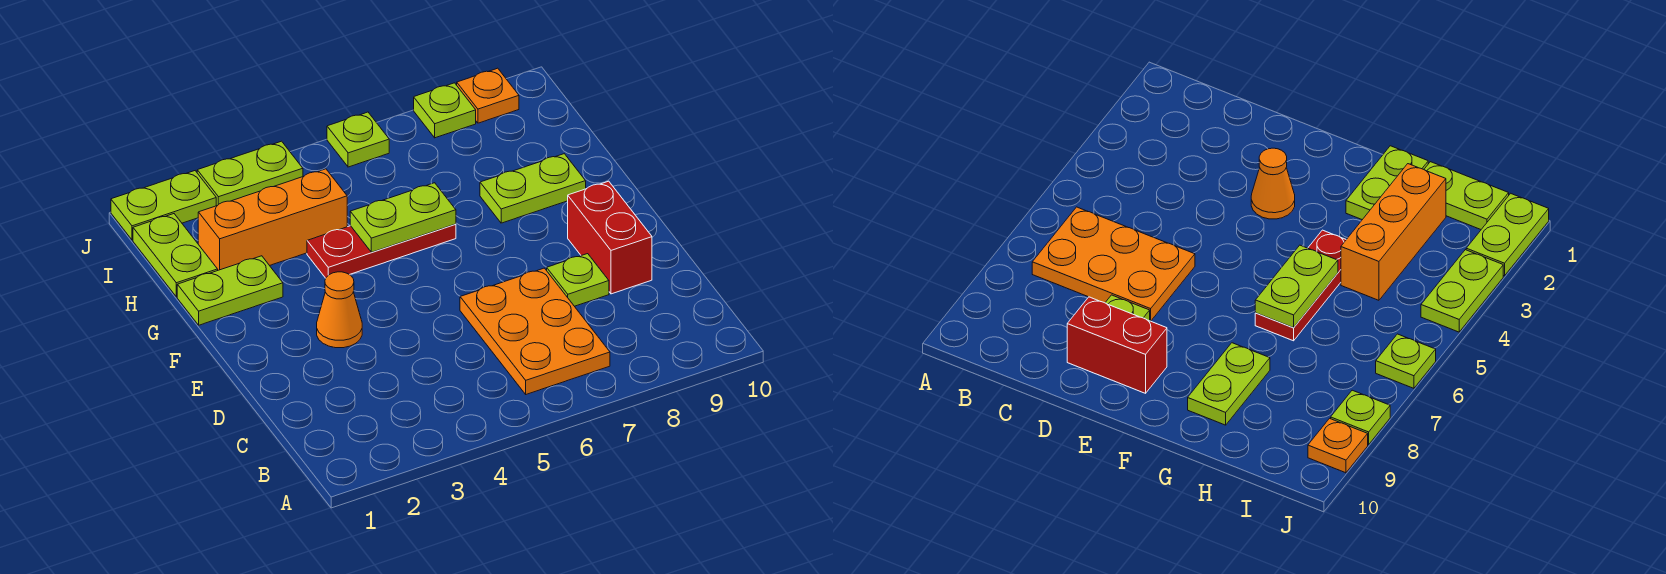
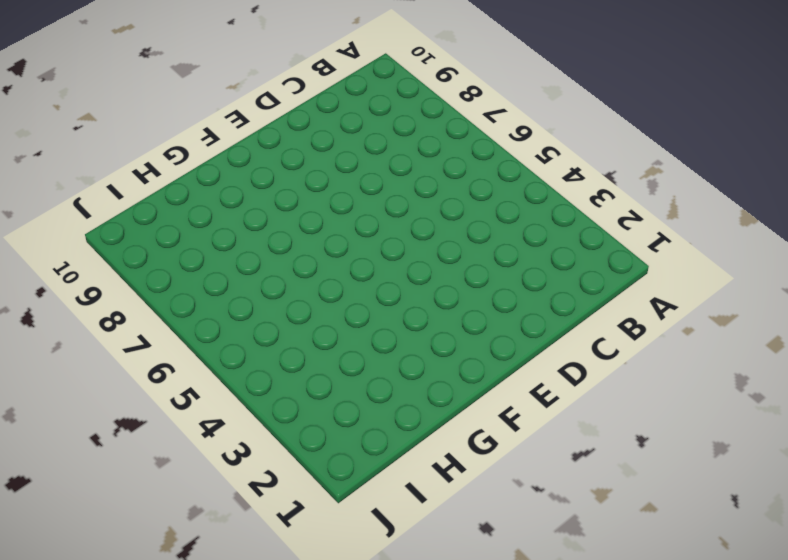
none -> orange 2x3 plate [460,268,610,394]
none -> lime 1x1 plate [547,254,609,306]
none -> red 1x2 brick [568,181,652,294]

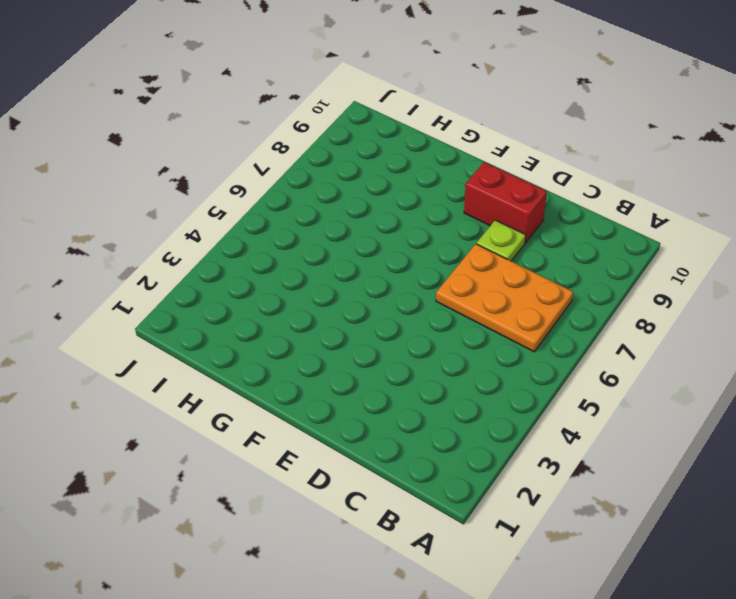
none -> orange 1x1 cone [317,272,362,348]
none -> lime 1x2 plate [177,256,283,325]
none -> red 1x3 plate [307,224,456,278]

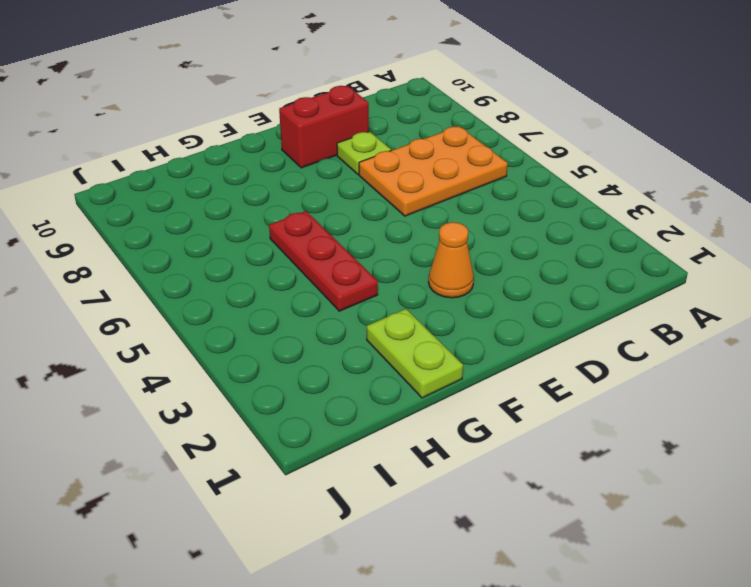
none -> lime 1x2 plate [480,154,586,223]
none -> lime 1x2 plate [133,214,218,297]
none -> orange 1x3 brick [198,169,347,270]

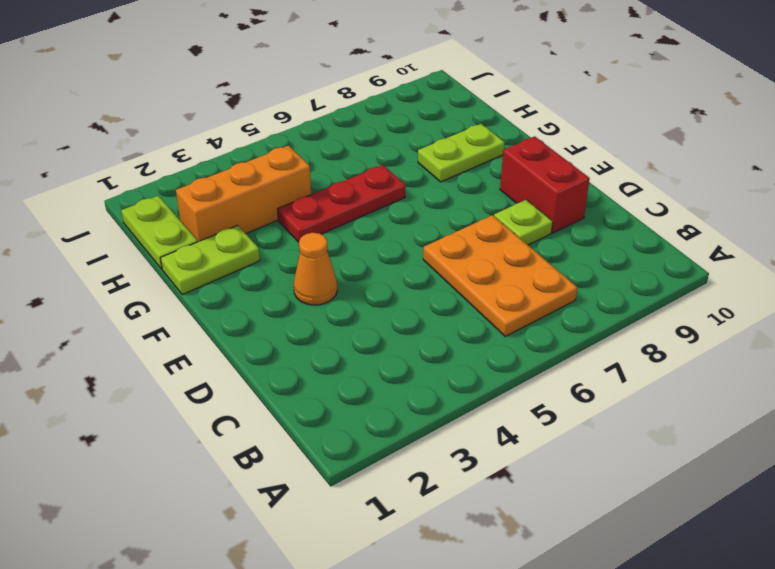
none -> lime 1x2 plate [111,171,216,240]
none -> lime 1x2 plate [197,141,303,206]
none -> lime 1x1 plate [327,112,389,167]

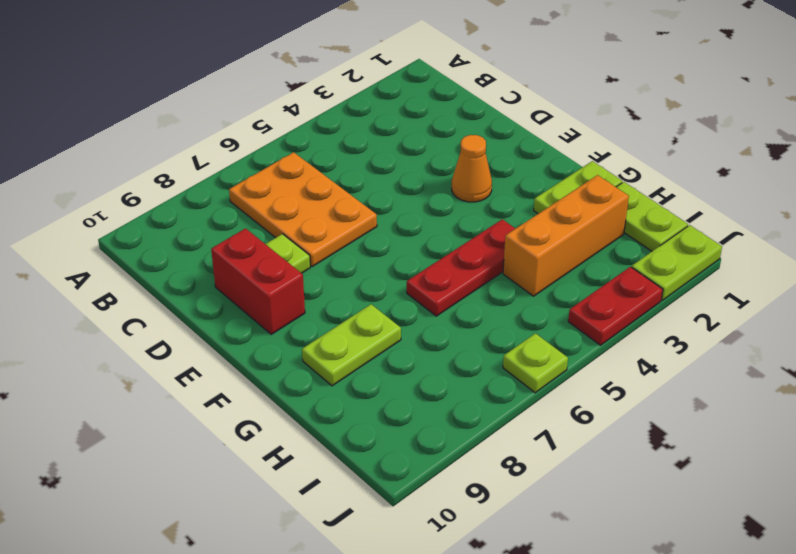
red 1x2 plate [568,267,663,345] -> lime 1x2 plate [197,141,303,206]
none -> lime 1x1 plate [414,83,476,138]
none -> orange 1x1 plate [457,68,519,123]
none -> lime 1x2 plate [350,183,456,252]

